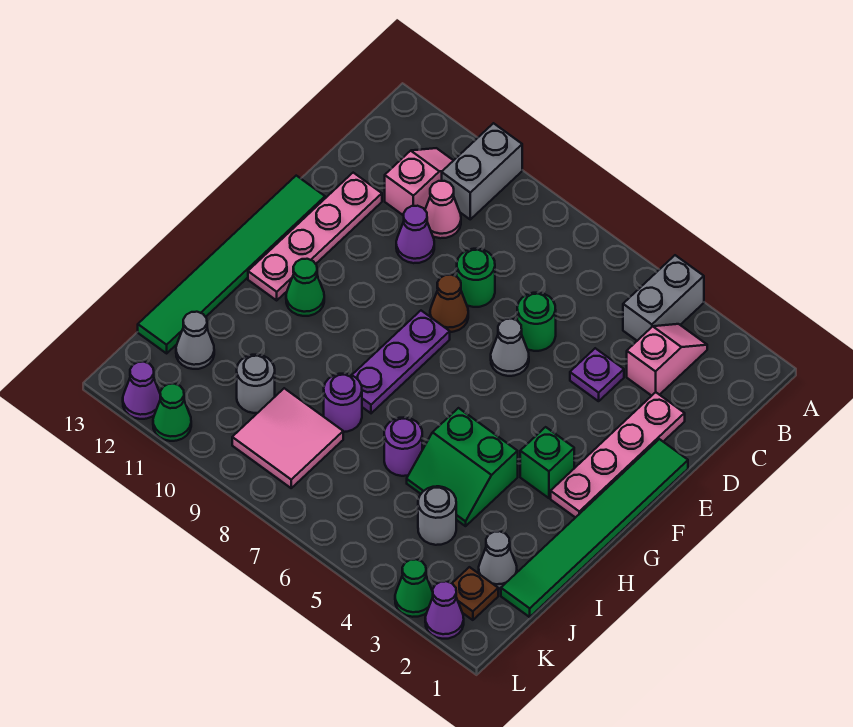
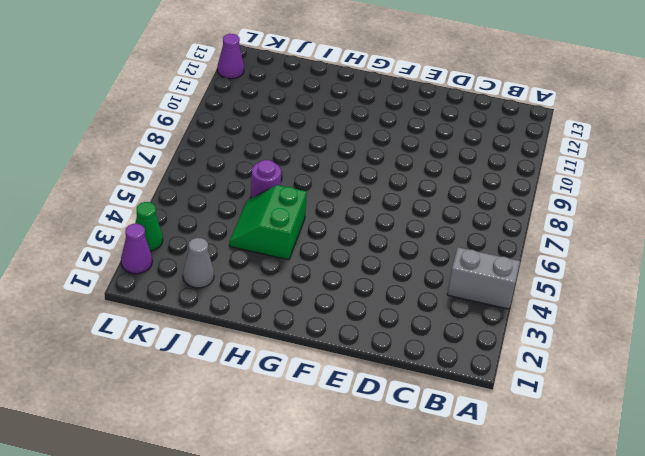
none -> grey 1x2 brick [442,123,522,219]
none -> pink 1x2 slope [627,324,707,396]
none -> pink 1x2 slope [385,148,454,216]
none -> pink 1x1 cone [425,181,461,238]

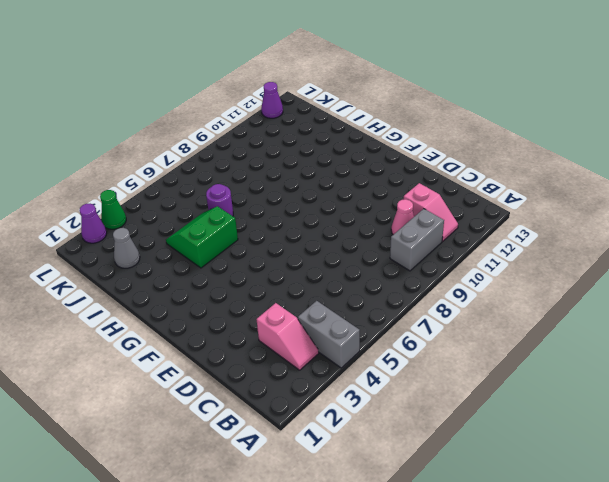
grey 1x2 brick [390,209,444,271] -> grey 1x2 brick turned to [442,123,522,219]
none -> pink 1x4 plate [551,392,685,518]
none -> purple 1x1 plate [570,348,624,401]
none -> green 1x1 round brick [517,293,556,351]
none -> green 1x1 round brick [457,249,495,307]

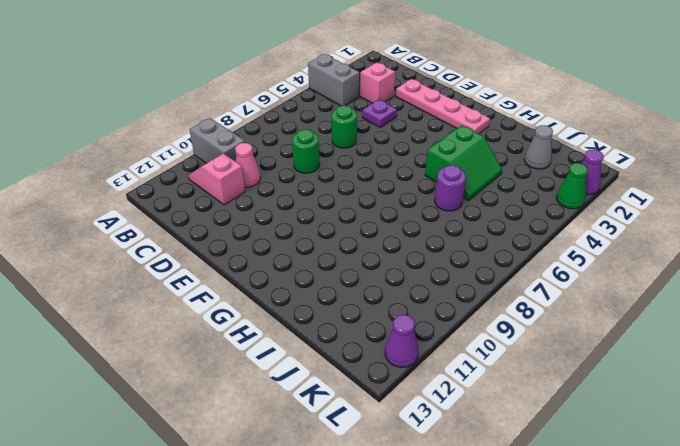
none -> purple 1x1 cone [396,206,434,263]
none -> pink 1x4 plate [248,173,382,300]
none -> green 1x6 tile [501,439,688,617]
none -> grey 1x1 cone [491,319,529,376]

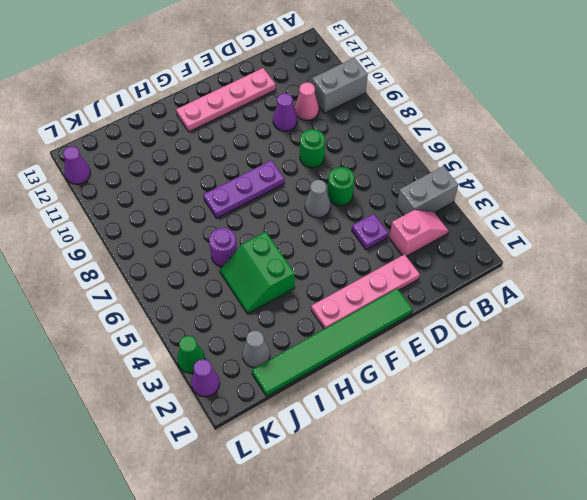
none -> pink 1x2 slope [385,148,454,216]
none -> brown 1x1 cone [430,275,468,332]
none -> green 1x6 tile [138,176,325,353]
none -> green 1x1 brick [520,427,574,498]

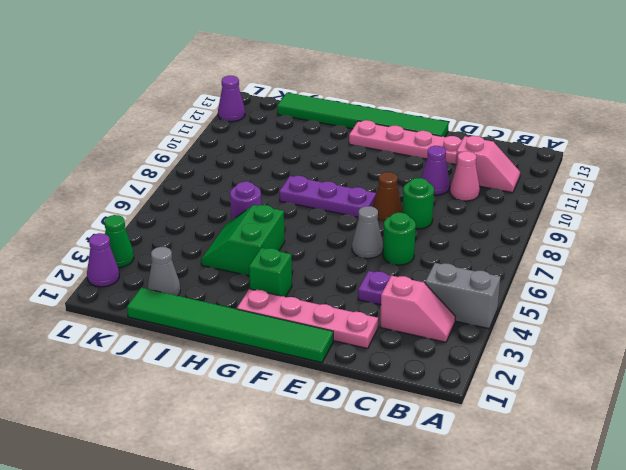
none -> grey 1x2 brick [442,123,522,219]
none -> green 1x1 cone [286,259,324,316]
none -> purple 1x1 round brick [324,373,362,432]
none -> grey 1x1 round brick [418,486,456,545]

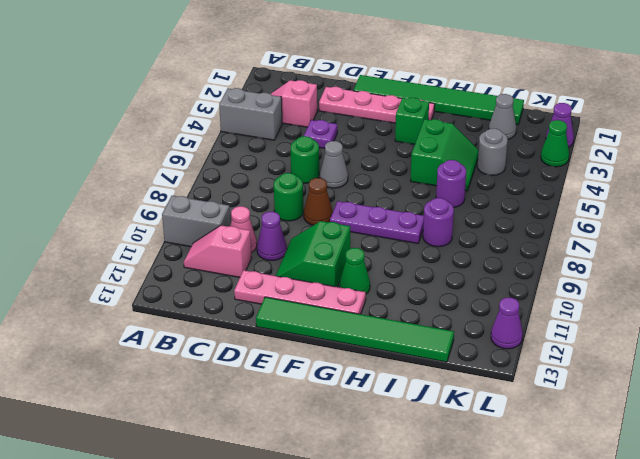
green 2x2 slope [276,221,350,287] -> none
none -> pink 2x2 tile [232,388,343,488]
none -> grey 1x1 round brick [237,355,275,413]
none -> grey 1x1 cone [176,312,214,369]
none -> brown 1x1 plate [452,567,498,620]

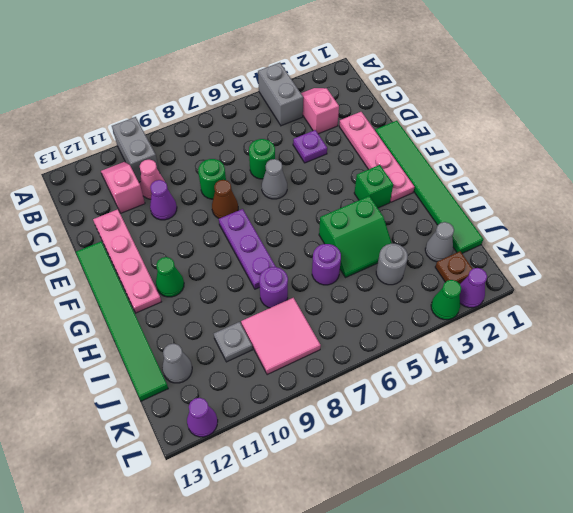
grey 1x1 plate [214,322,252,362] -> grey 1x1 round brick [237,355,275,413]
none -> green 1x1 cone [153,384,191,441]

